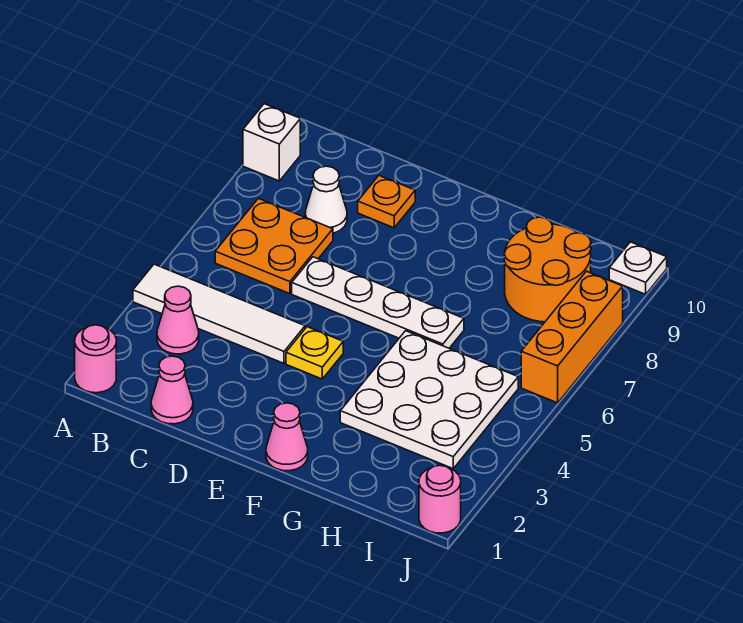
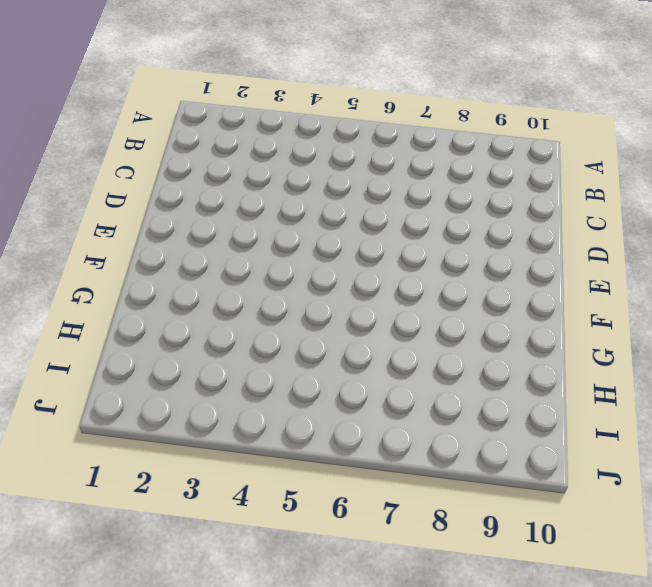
none -> pink 1x1 round brick [75,325,116,393]
none -> white 1x4 tile [133,264,305,363]
none -> white 1x1 brick [243,104,300,181]

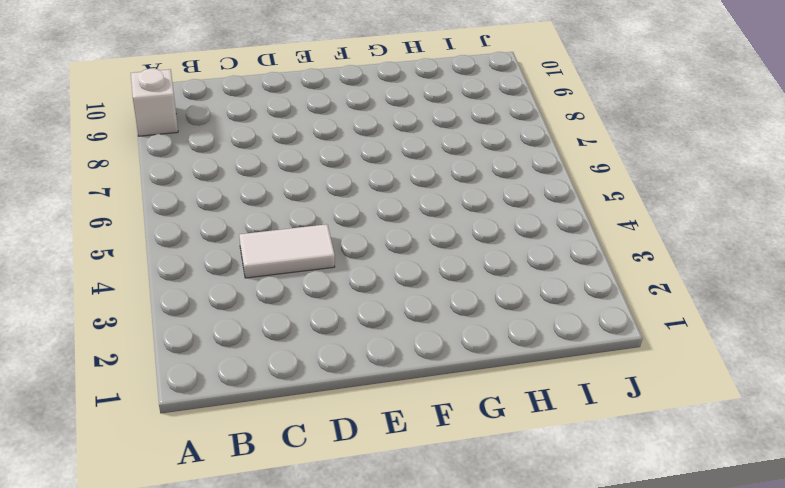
white 1x2 tile [239,224,335,278] -> white 1x4 tile [133,264,305,363]
none -> pink 1x1 round brick [75,325,116,393]
none -> pink 1x1 cone [157,286,199,354]
none -> orange 2x2 plate [215,198,333,294]

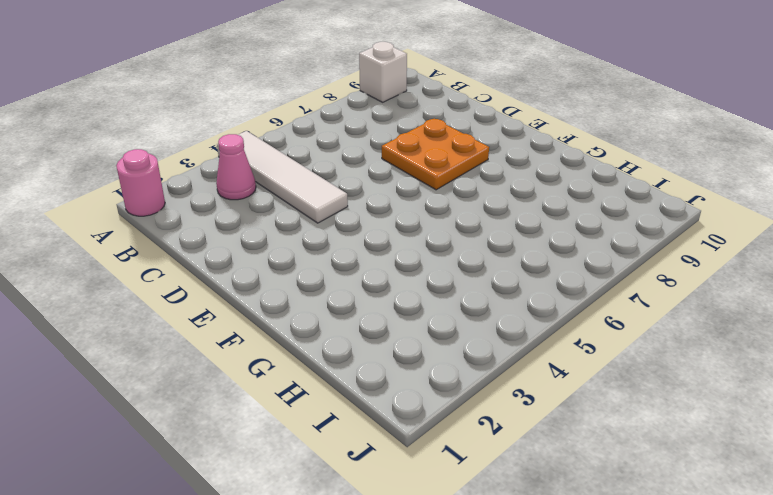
orange 2x2 plate [382,119,489,190] -> orange 2x2 plate moved to [215,198,333,294]
none -> pink 1x1 cone [151,356,193,424]
none -> white 1x1 cone [305,166,347,233]
none -> white 1x4 plate [292,257,464,348]

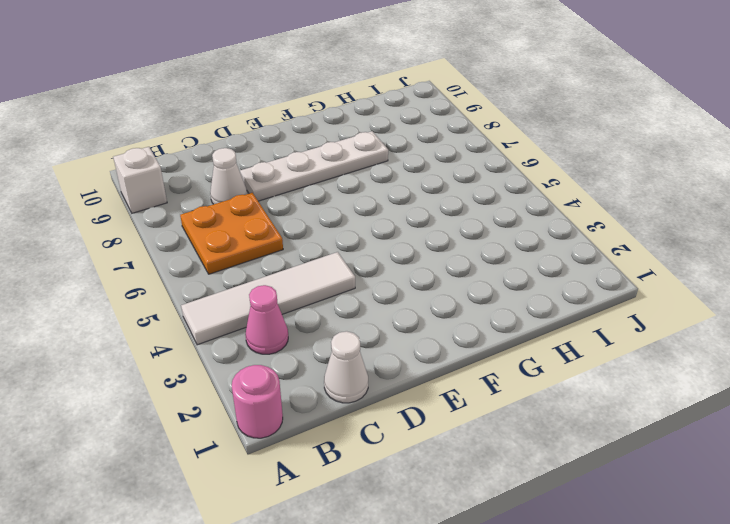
white 1x1 cone [324,331,368,403] -> pink 1x1 cone [151,356,193,424]
white 1x4 plate [240,131,388,201] -> white 1x4 plate moved to [292,257,464,348]
none -> orange 1x1 plate [358,176,415,228]
none -> yellow 1x1 plate [286,327,343,379]
none -> pink 1x1 cone [266,403,308,471]

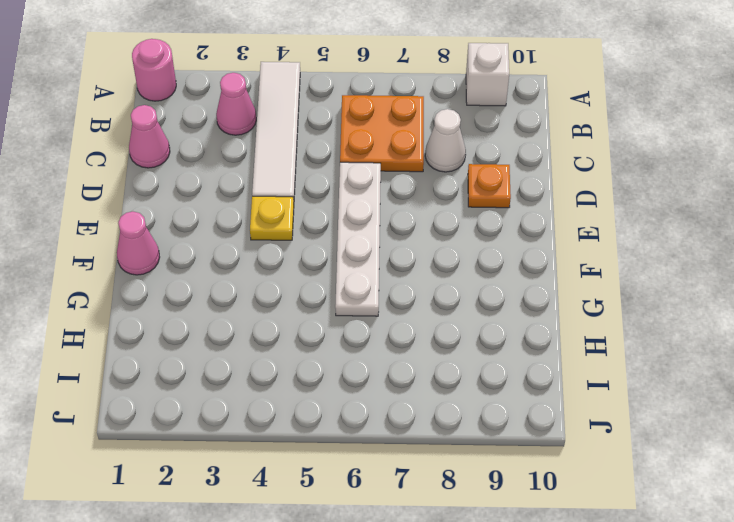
none -> white 3x3 plate [340,331,518,468]
none -> orange 2x2 round brick [504,217,591,322]
none -> pink 1x1 round brick [419,465,461,533]

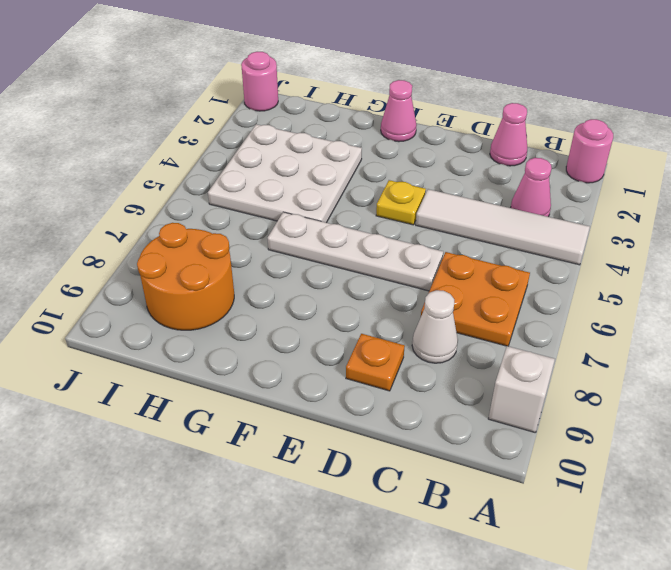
none -> orange 1x3 brick [521,271,623,403]
none -> white 1x1 plate [609,242,667,294]

